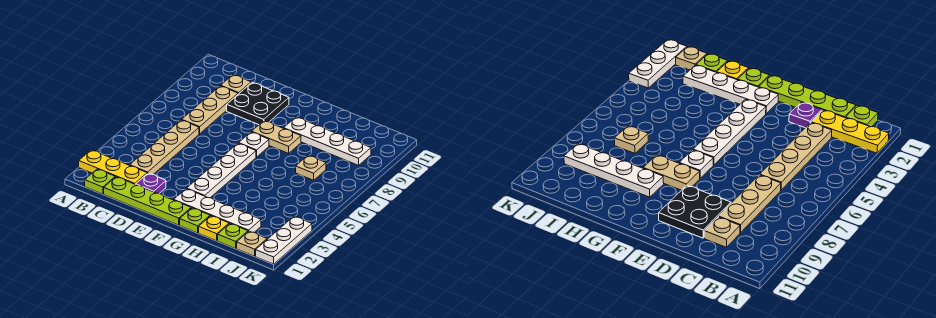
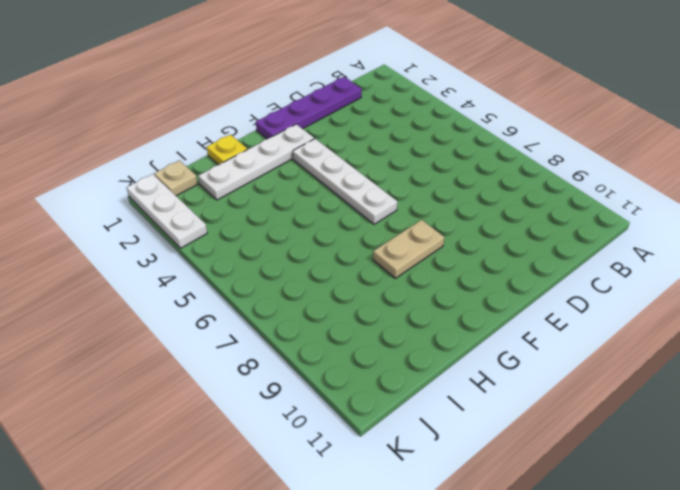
purple 1x4 plate [256,77,362,139] -> lime 1x4 plate [104,177,191,225]
none -> yellow 1x3 plate [79,150,147,184]
none -> lime 1x1 plate [85,169,115,194]
none -> tan 1x4 plate [130,120,199,174]

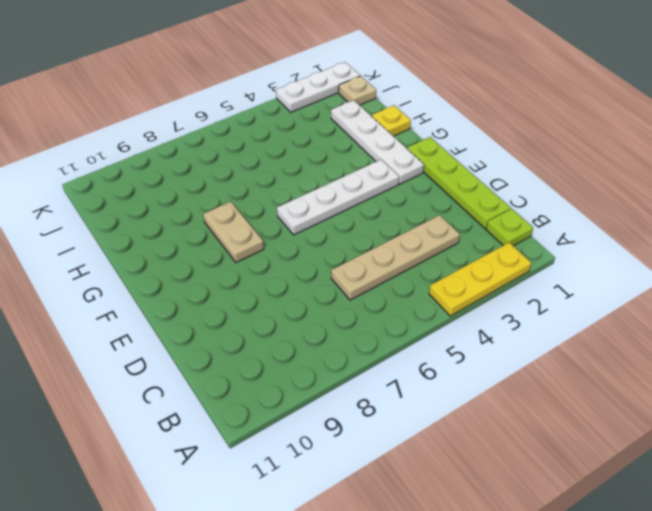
yellow 1x3 plate [429,242,531,316] -> yellow 1x3 plate turned to [79,150,147,184]
none -> tan 1x3 plate [182,86,238,134]
none -> tan 1x1 plate [221,75,251,94]
none -> purple 1x1 plate [136,173,166,194]

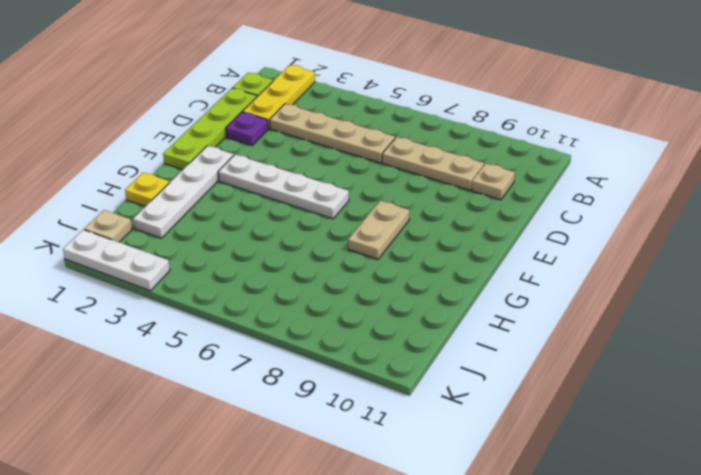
none -> black 2x2 plate [227,82,289,125]
none -> white 1x1 plate [239,132,269,157]
none -> lime 1x1 plate [180,208,210,233]

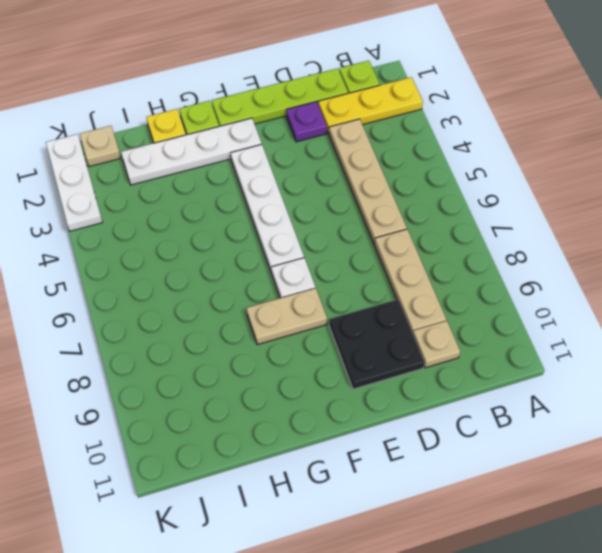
none -> white 1x4 plate [284,117,371,165]
none -> lime 1x1 plate [218,224,248,248]
none -> tan 1x1 plate [296,155,326,180]

